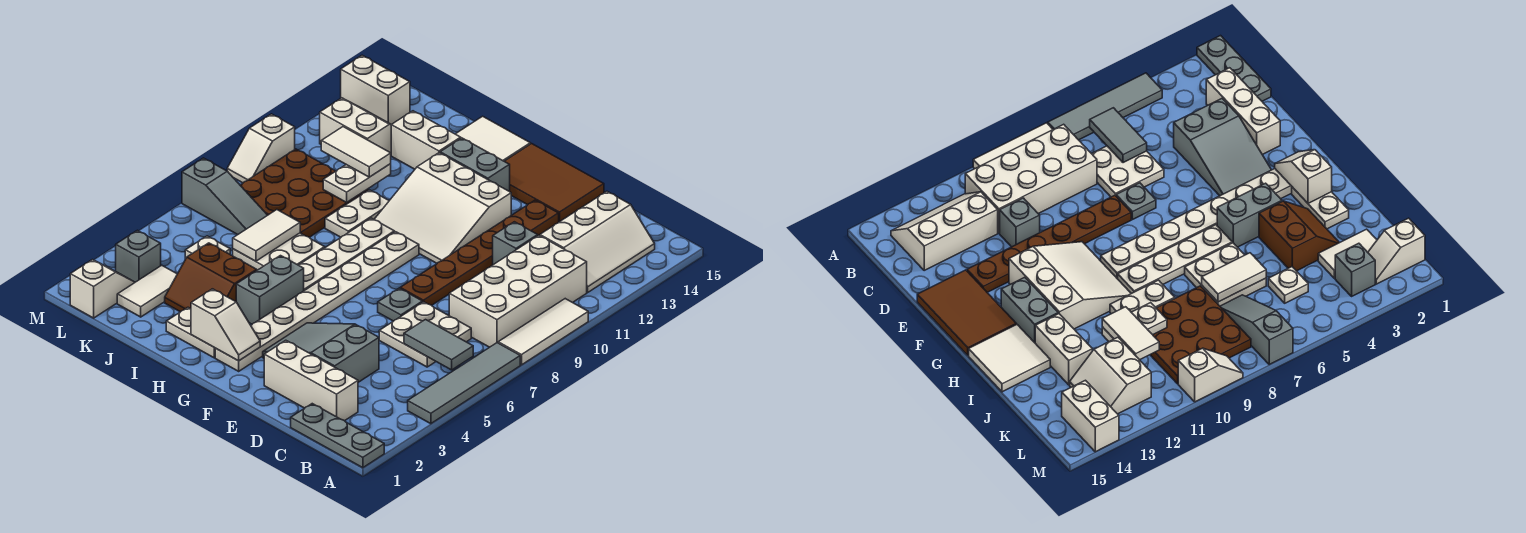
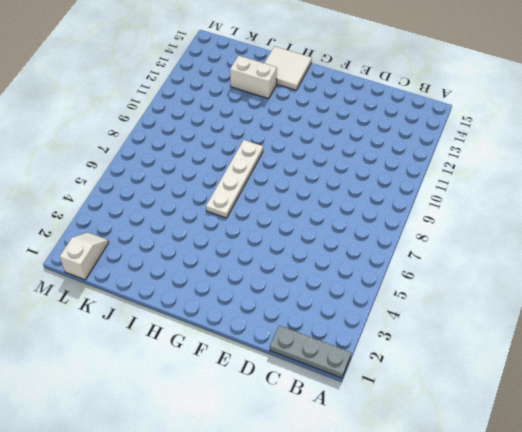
none -> grey 1x4 tile [408,343,520,424]
none -> white 1x3 tile [498,299,588,365]
none -> white 2x4 brick [449,235,587,347]
none -> white 2x3 slope [540,191,655,292]

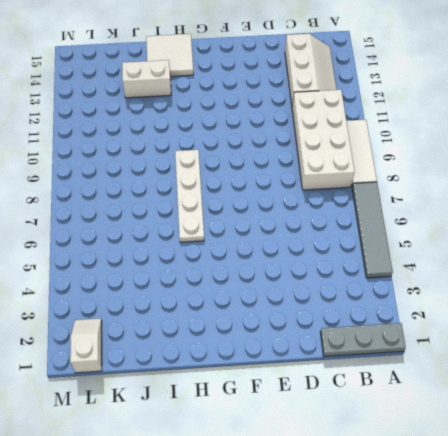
none -> white 1x3 brick [264,340,358,421]
none -> white 2x2 plate [379,302,471,367]
none -> grey 2x3 slope [263,323,379,382]
none -> grey 1x1 brick [493,222,538,265]

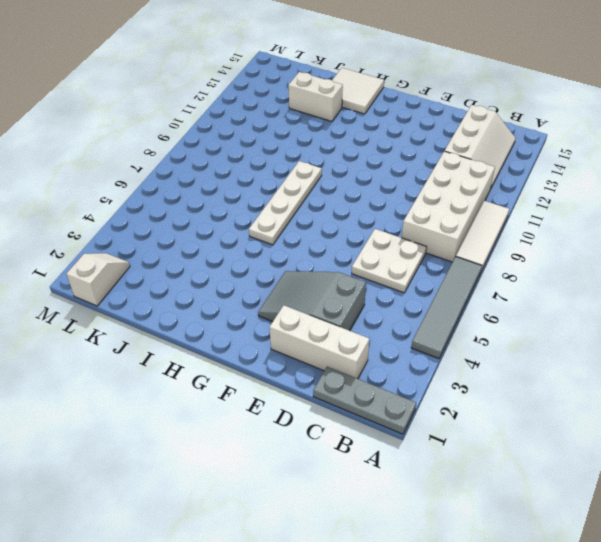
none -> grey 1x1 brick [493,222,538,265]
none -> grey 1x1 plate [378,288,423,321]
none -> brown 1x6 plate [400,200,559,305]
none -> brown 2x3 tile [504,144,604,222]

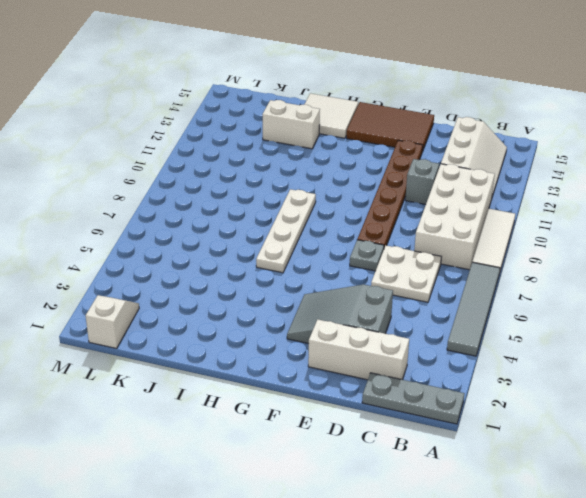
none -> white 3x3 slope [374,153,511,263]
none -> white 1x8 plate [215,232,419,371]
none -> grey 1x2 brick [440,138,510,191]
none -> white 1x2 plate [166,307,216,358]

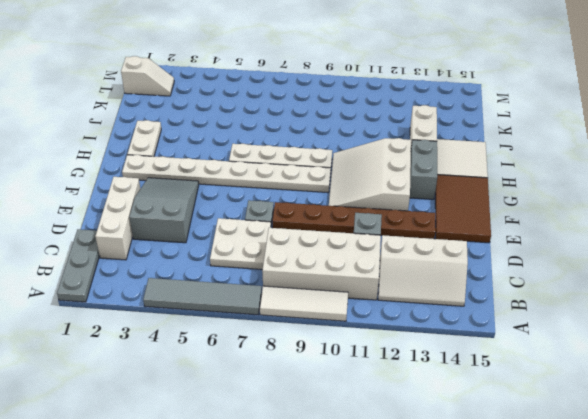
none -> grey 1x2 brick [236,256,304,324]
none -> brown 2x2 slope [165,243,257,312]
none -> white 2x2 plate [233,233,325,270]
none -> white 1x2 plate [325,190,389,237]

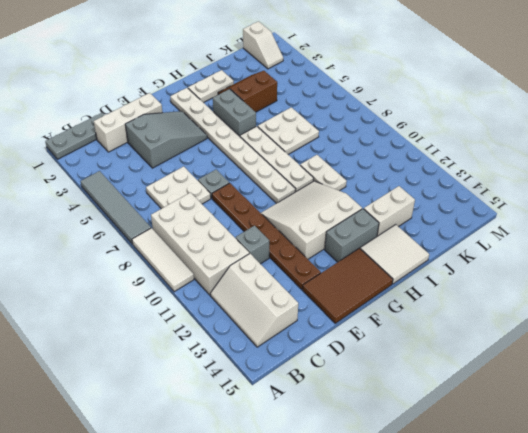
none -> brown 3x3 plate [240,149,368,237]
none -> white 1x2 tile [117,265,177,317]
none -> white 1x1 plate [185,236,230,259]
none -> grey 1x3 slope [182,158,268,235]

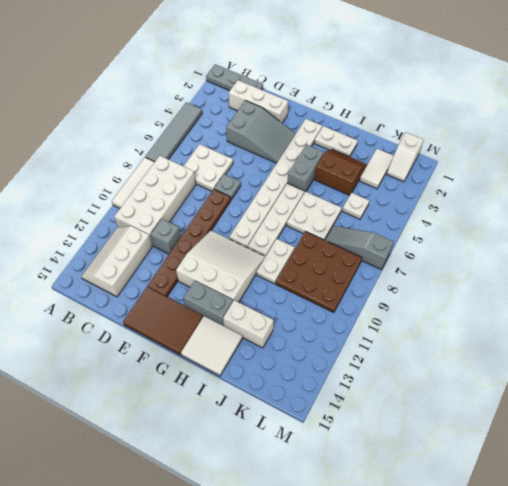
none -> white 2x2 slope [320,98,391,153]
none -> grey 1x1 brick [116,230,161,282]
none -> white 1x2 brick [341,55,410,124]
none -> white 1x2 slope [227,114,295,183]

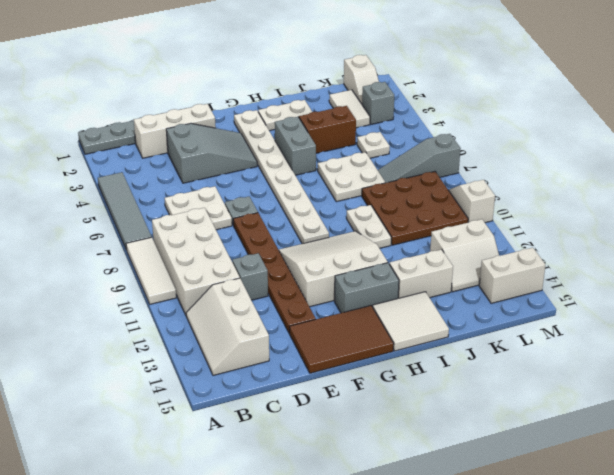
none -> white 1x4 plate [299,218,394,291]
none -> grey 1x2 tile [404,320,473,370]
none -> white 1x2 slope [191,289,260,361]
none -> white 1x2 tile [233,210,300,261]

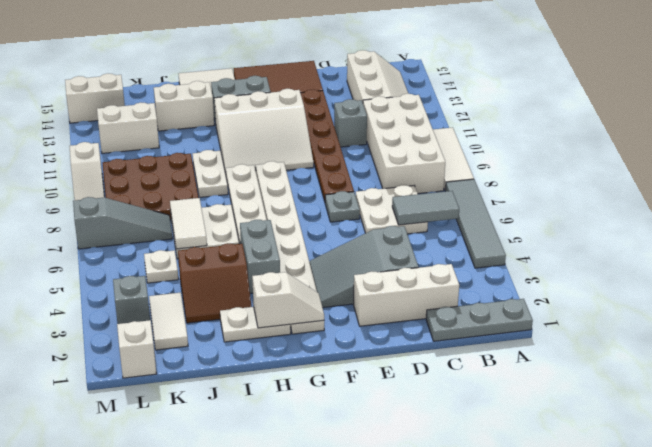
none -> white 1x2 plate [323,164,391,203]
none -> white 1x2 tile [321,127,391,177]

